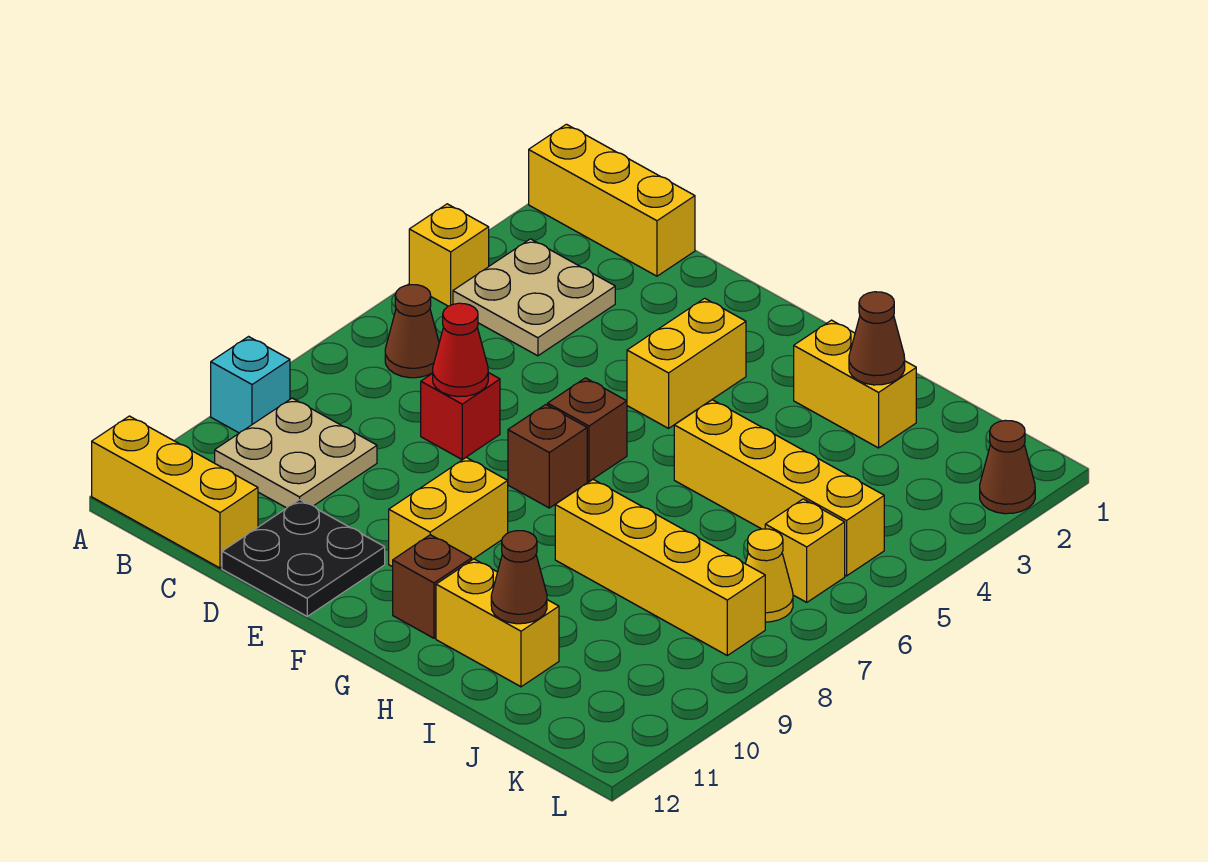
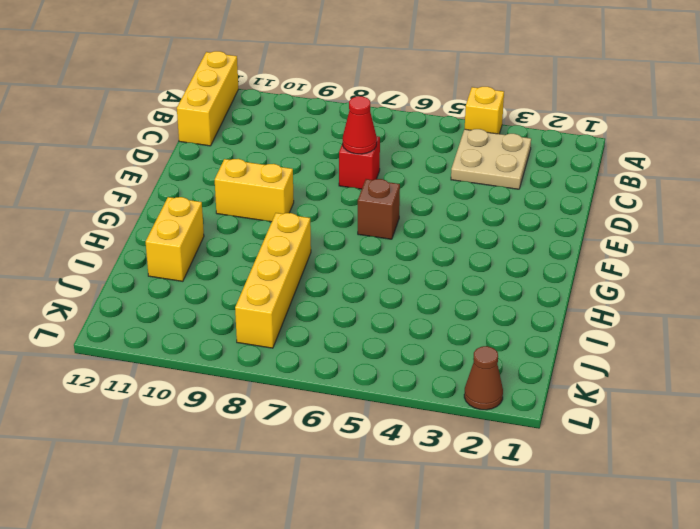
none -> yellow 1x3 brick [529,124,695,276]
none -> cyan 1x1 brick [211,337,290,433]
none -> brown 1x1 cone [385,285,439,378]

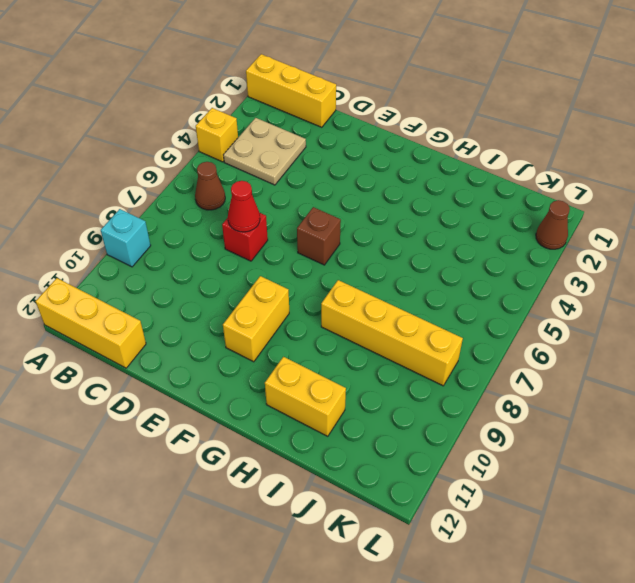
none -> tan 2x2 plate [215,398,377,508]
none -> black 2x2 plate [222,500,385,616]
none -> yellow 1x2 brick [627,298,746,428]

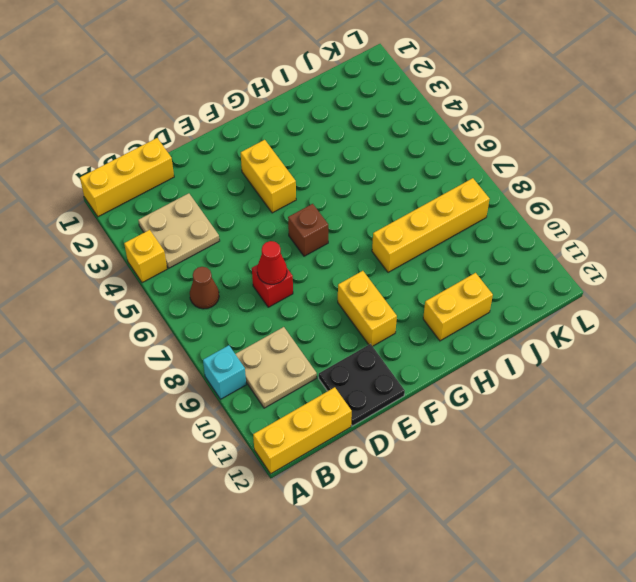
none -> brown 1x1 brick [508,405,587,508]
none -> brown 1x1 brick [393,535,472,638]
none -> yellow 1x2 brick [794,320,916,448]

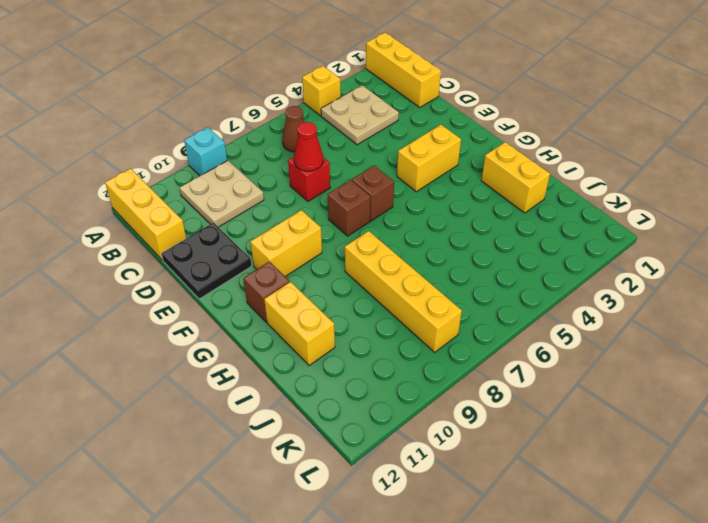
none -> yellow 1x4 brick [674,400,884,576]
none -> yellow 1x1 brick [765,499,845,602]
none -> yellow 1x1 cone [745,529,793,622]

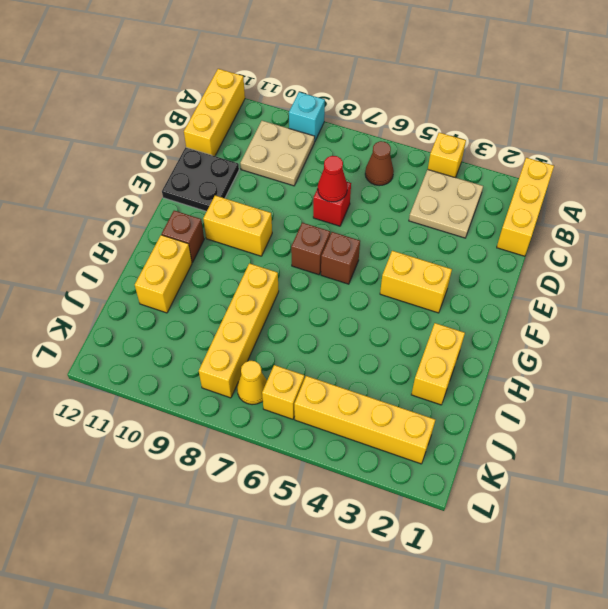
yellow 1x4 brick [294,376,435,464] -> yellow 1x4 brick turned to [674,400,884,576]
none -> brown 1x1 cone [980,420,1035,514]
none -> brown 1x1 cone [849,292,905,385]
none -> brown 1x1 cone [491,531,547,624]

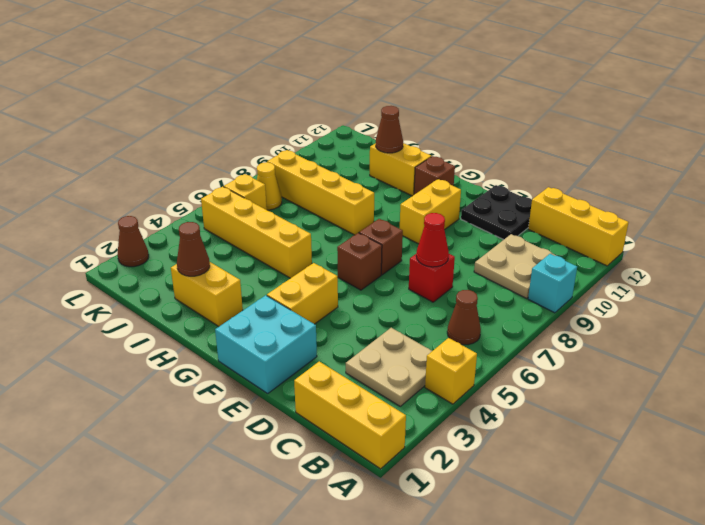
cyan 2x2 brick [215,295,317,393] -> none

